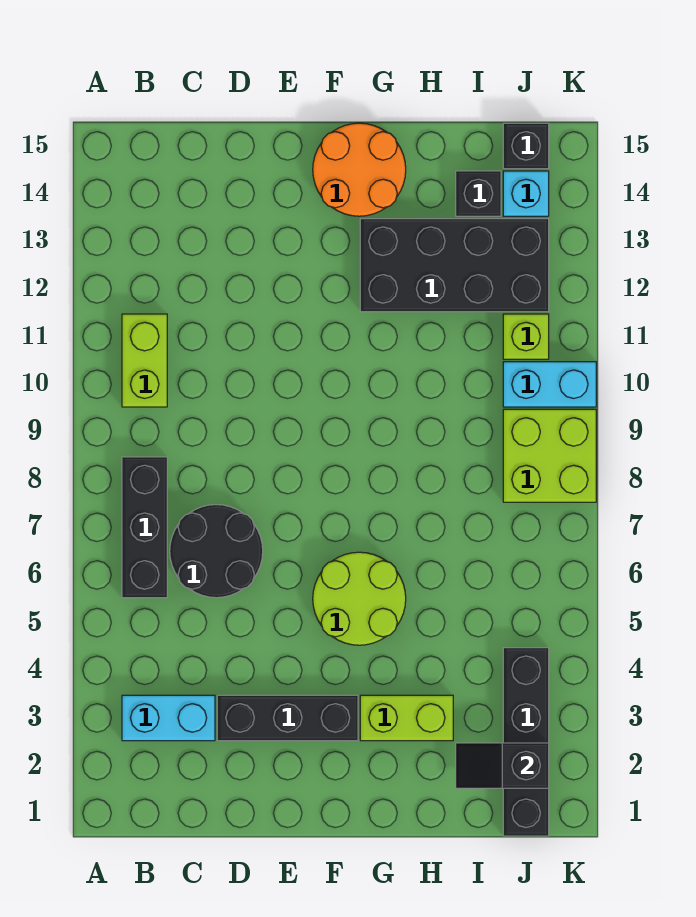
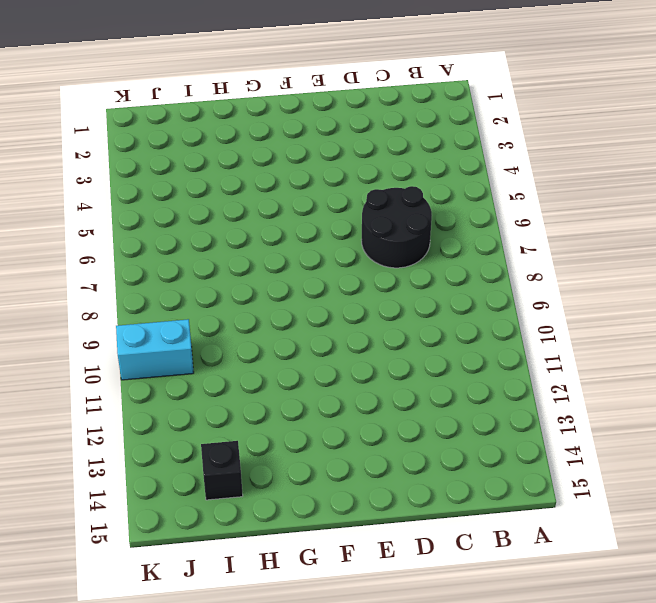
none -> cyan 1x2 brick [122,695,215,741]
none -> black 1x3 brick [122,457,167,598]
none -> lime 1x2 brick [122,314,167,407]

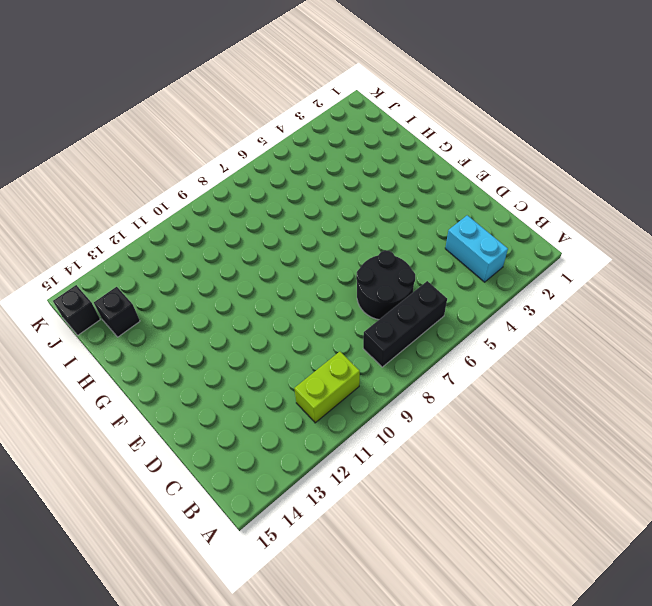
none -> black 1x3 brick [217,695,358,741]
none -> lime 2x2 round brick [313,552,406,645]
none -> orange 2x2 round brick [313,123,406,216]

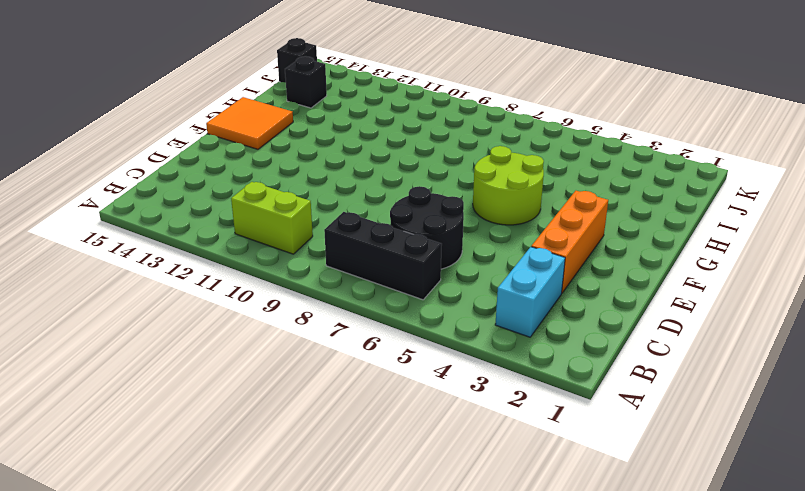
orange 1x3 brick [531,191,608,293] -> black 1x3 brick [217,695,358,741]
orange 2x2 tile [206,97,293,149] -> orange 2x2 round brick [313,123,406,216]
none -> lime 1x2 brick [360,695,453,741]
none -> black 2x4 brick [360,219,549,312]
none -> black 1x4 brick [503,648,549,836]

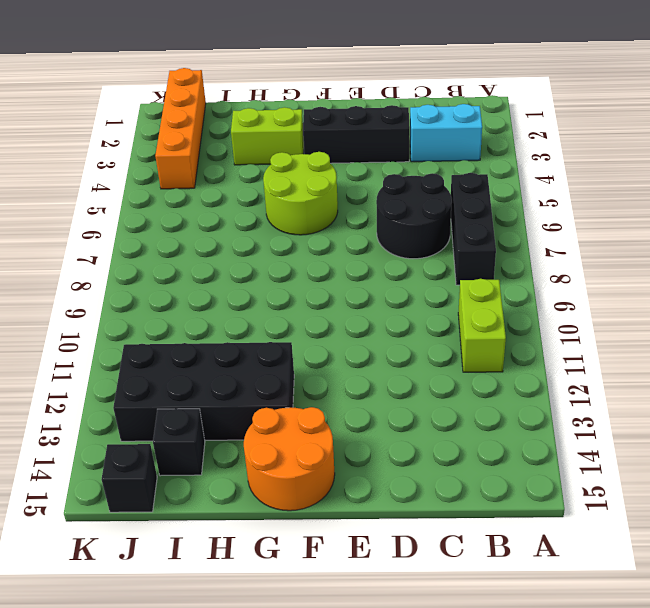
orange 1x4 brick [155,68,206,189] -> black 1x4 brick [503,648,549,836]
none -> lime 2x2 brick [503,409,596,502]
none -> cyan 1x2 brick [503,362,596,407]
none -> lime 1x1 brick [503,314,549,359]

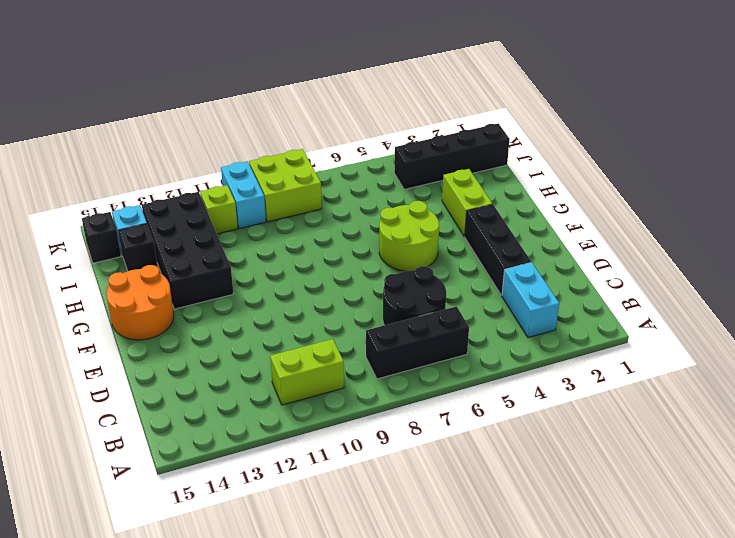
none -> black 1x2 slope [456,743,549,788]

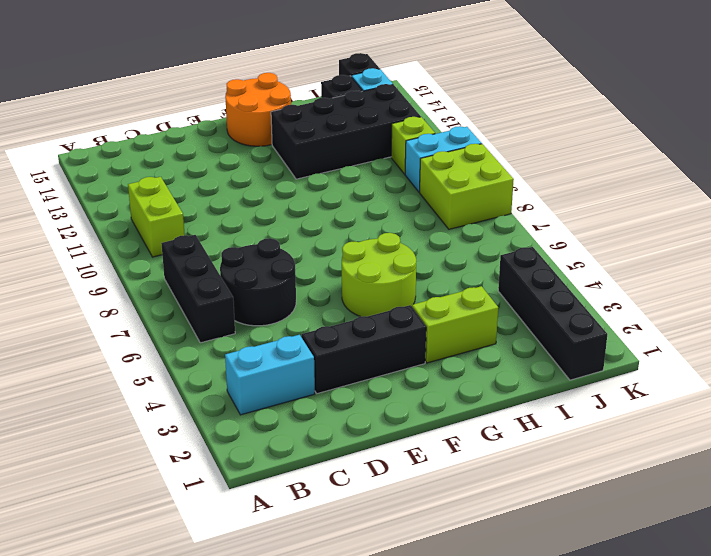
none -> black 1x2 slope [456,743,549,788]

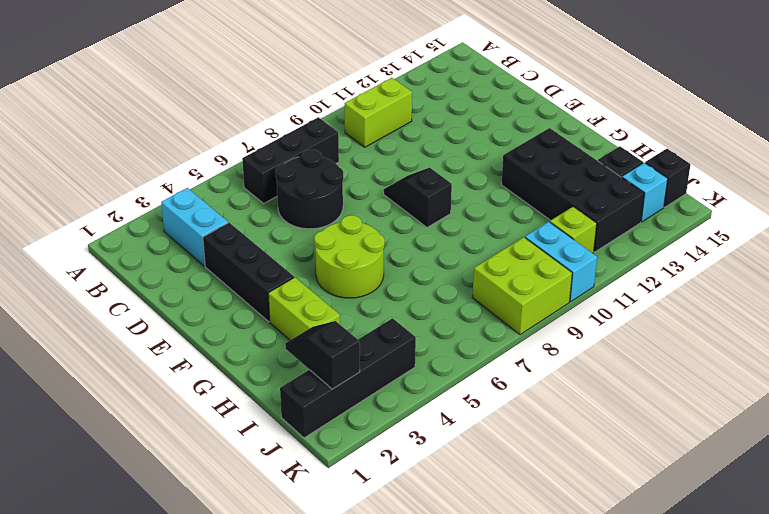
black 1x2 slope [384,168,452,227] -> none
none -> orange 2x2 round brick [313,123,406,216]

